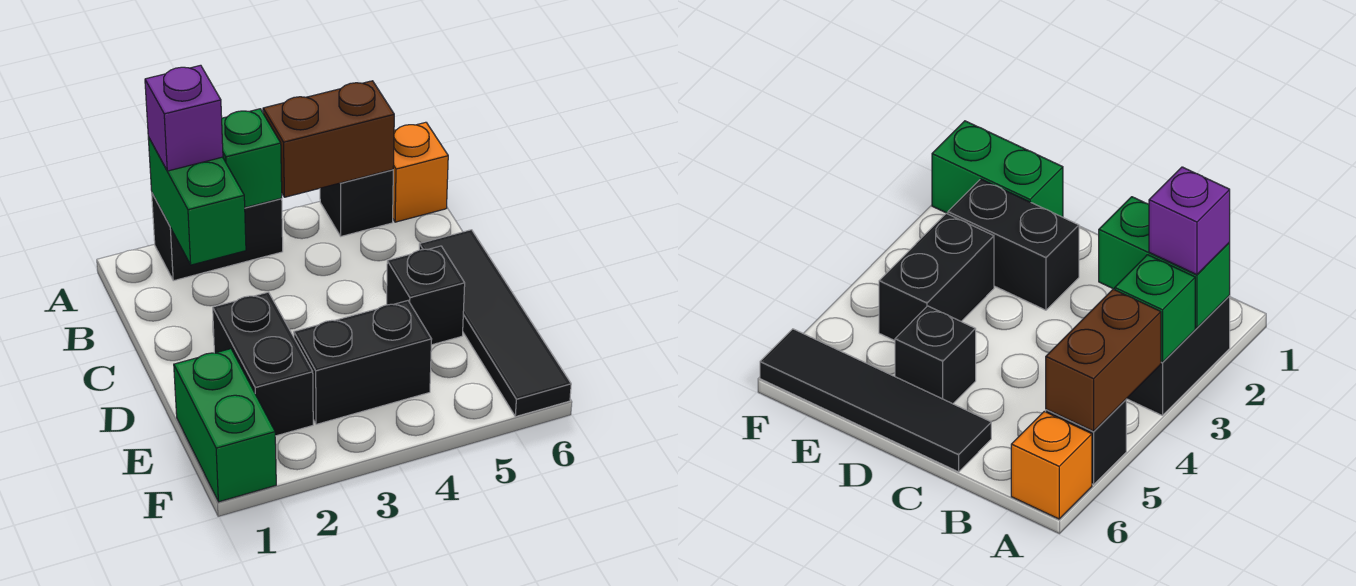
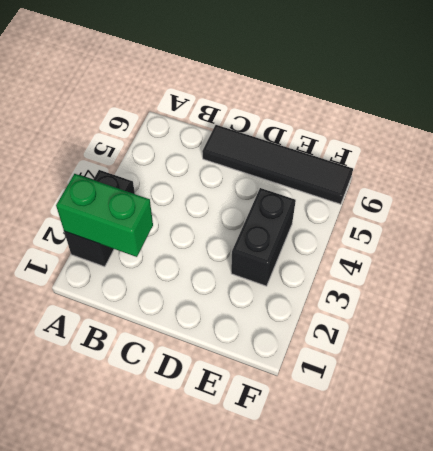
none -> black 1x1 brick [320,170,393,236]
none -> orange 1x1 brick [393,122,448,222]
none -> black 1x2 brick [213,292,313,436]

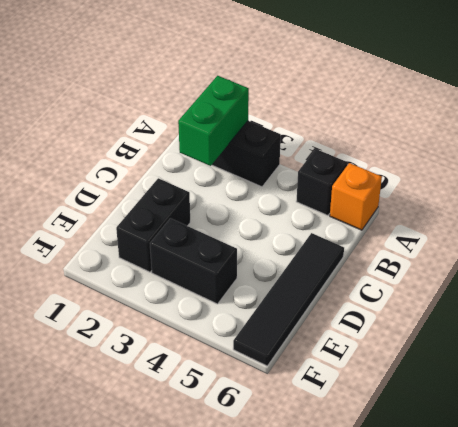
none -> black 1x1 brick [387,246,465,345]
none -> green 1x2 brick [174,349,276,502]
none -> green 1x1 brick [222,109,282,208]

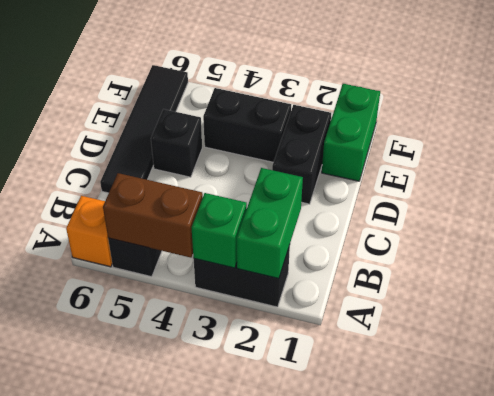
none -> purple 1x1 brick [145,65,223,171]

